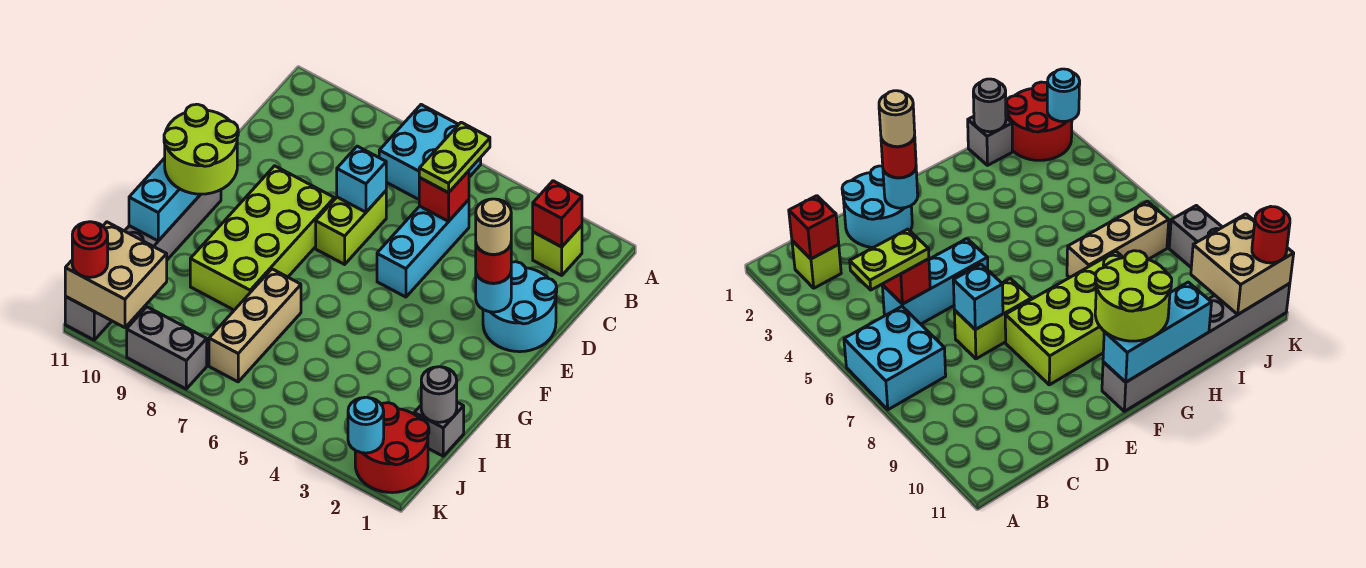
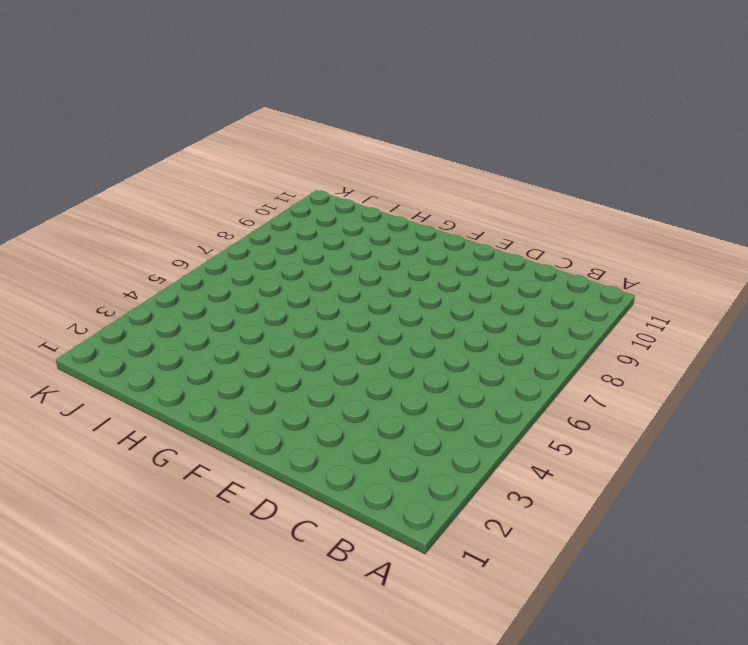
none -> cyan 2x2 brick [379,105,481,199]
none -> lime 1x1 brick [533,225,582,275]
none -> cyan 1x3 brick [377,200,469,297]

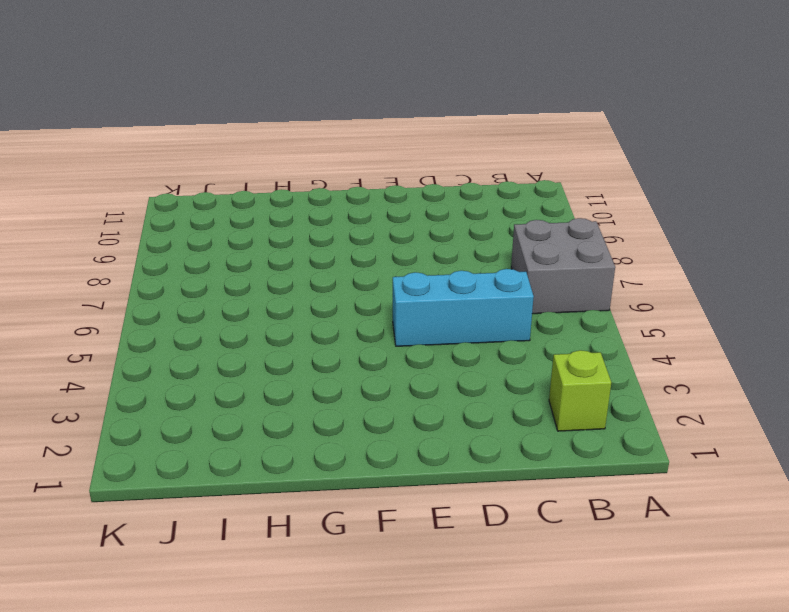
grey 2x2 brick [511,218,615,314] -> cyan 2x2 brick [379,105,481,199]
none -> cyan 2x2 round brick [483,262,557,352]
none -> lime 1x2 brick [316,191,386,264]
none -> lime 2x4 brick [190,166,334,310]

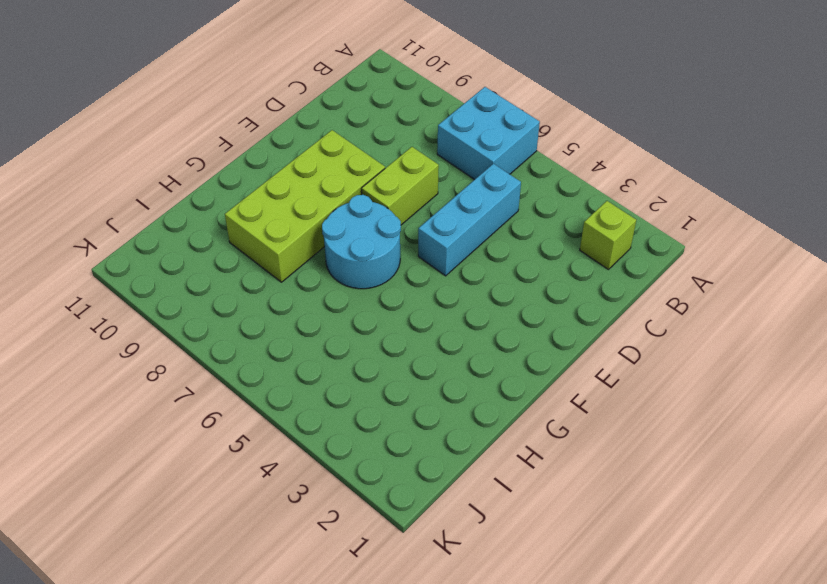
cyan 2x2 round brick [322,195,401,289] -> cyan 2x2 round brick moved to [483,262,557,352]
none -> grey 1x6 brick [65,190,221,340]
none -> tan 1x3 brick [209,269,301,382]
none -> grey 1x1 brick [414,402,464,456]

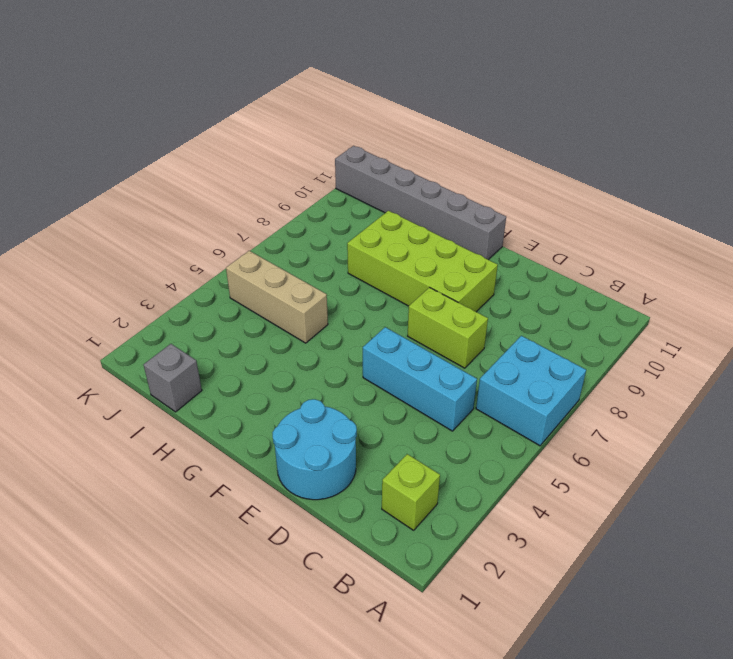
tan 1x3 brick [226,251,328,343] -> tan 1x3 brick moved to [209,269,301,382]
none -> red 2x2 round brick [355,403,429,493]
none -> grey 1x2 brick [127,307,207,389]
none -> red 1x1 brick [533,181,582,247]

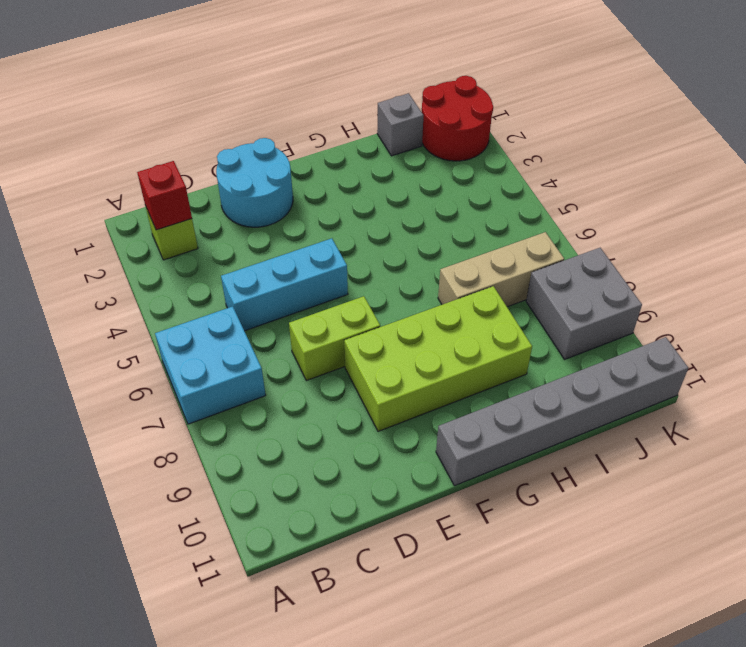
grey 2x2 brick [526,248,642,359] -> grey 1x2 brick [127,307,207,389]
none -> red 1x1 brick [419,171,469,221]
none -> cyan 1x1 brick [337,146,386,212]
none -> cyan 1x1 round brick [476,274,511,312]

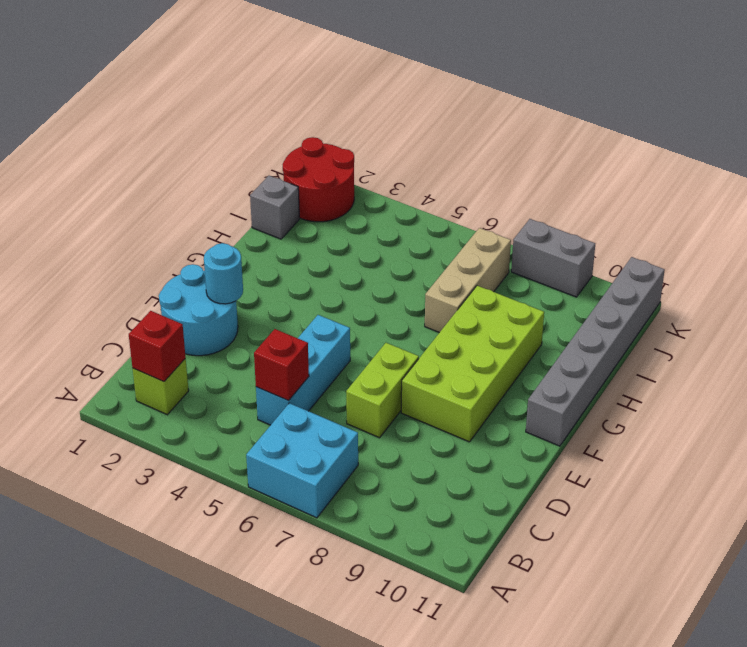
none -> cyan 1x1 brick [337,146,386,212]
none -> cyan 1x3 brick [129,158,201,241]
none -> grey 1x1 round brick [421,367,457,422]

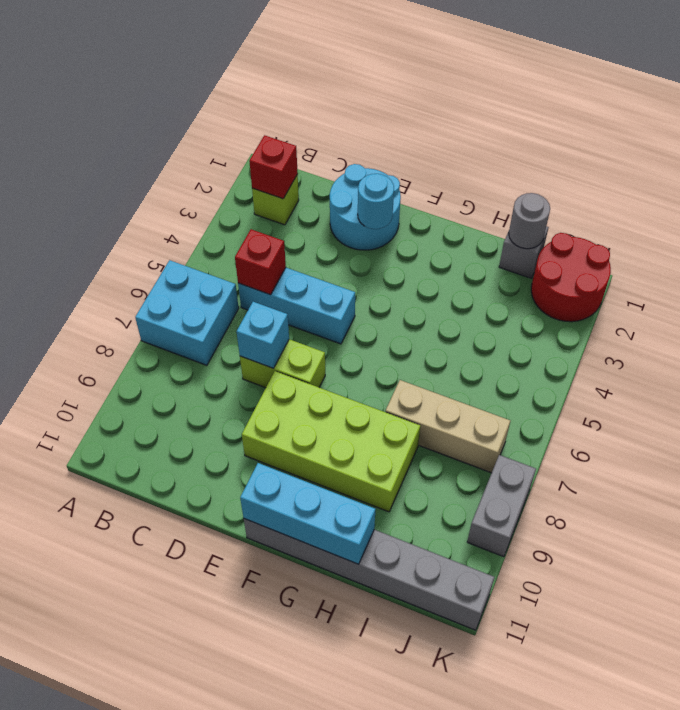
none -> tan 2x2 brick [65,222,167,328]
none -> cyan 1x1 round brick [348,397,384,453]
none -> lime 1x2 plate [419,122,490,193]

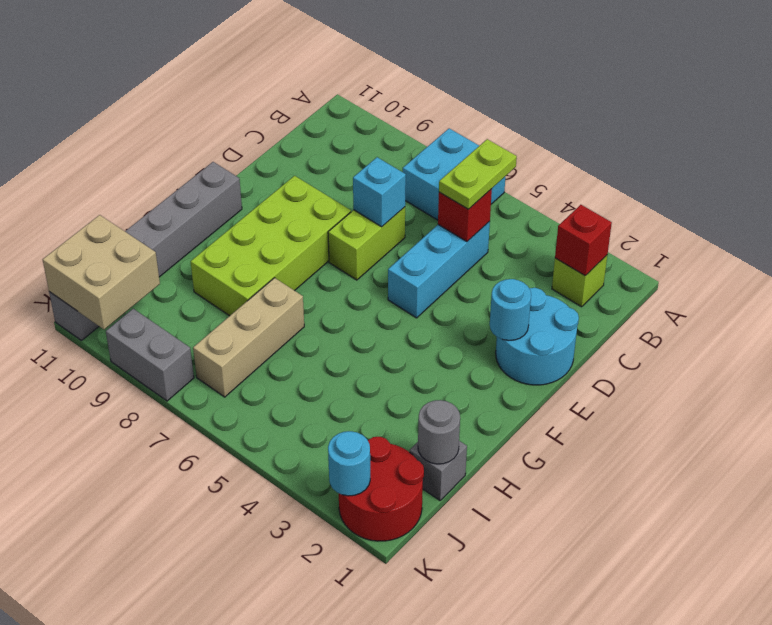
none -> cyan 1x3 brick [129,158,201,241]
none -> red 1x1 round brick [476,245,511,283]
none -> lime 2x2 round brick [164,104,238,194]

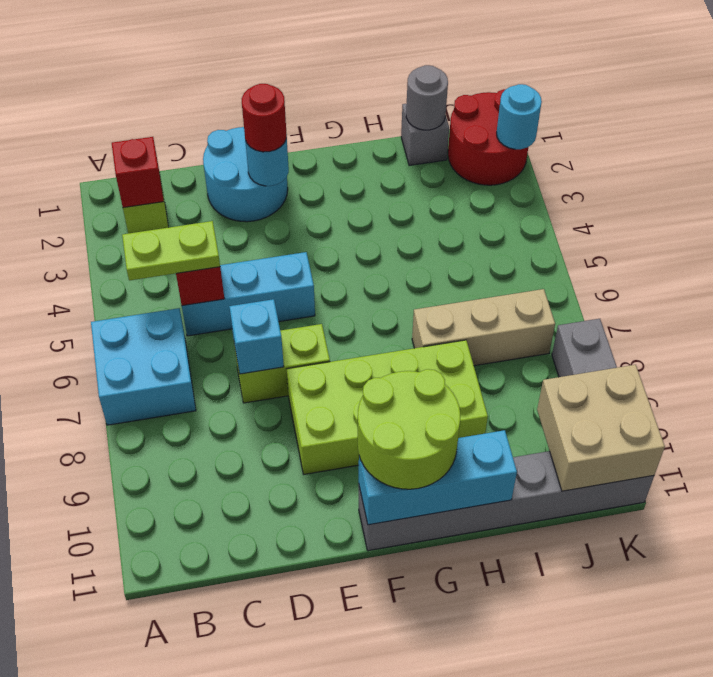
none -> red 1x1 round brick [72,222,108,277]
none -> tan 1x1 round brick [476,199,511,255]

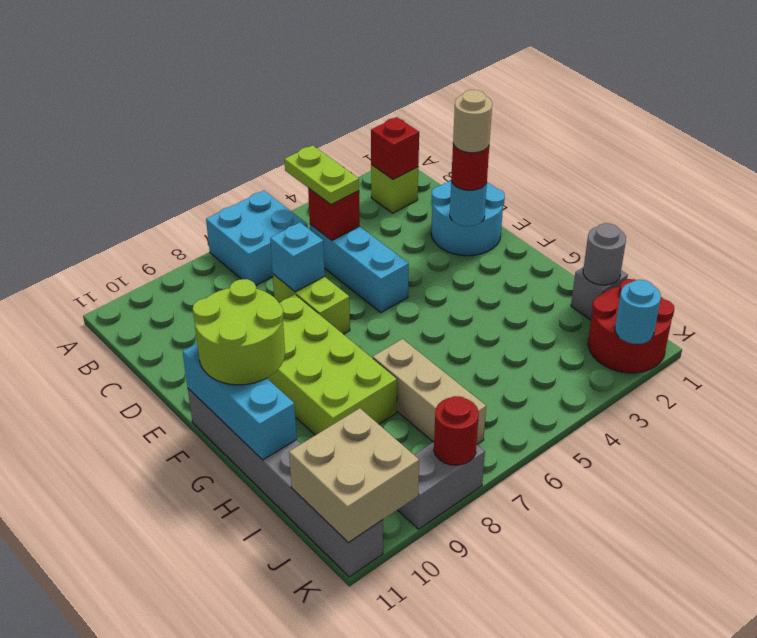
red 1x1 round brick [434,396,479,465] -> red 1x1 round brick moved to [72,222,108,277]

